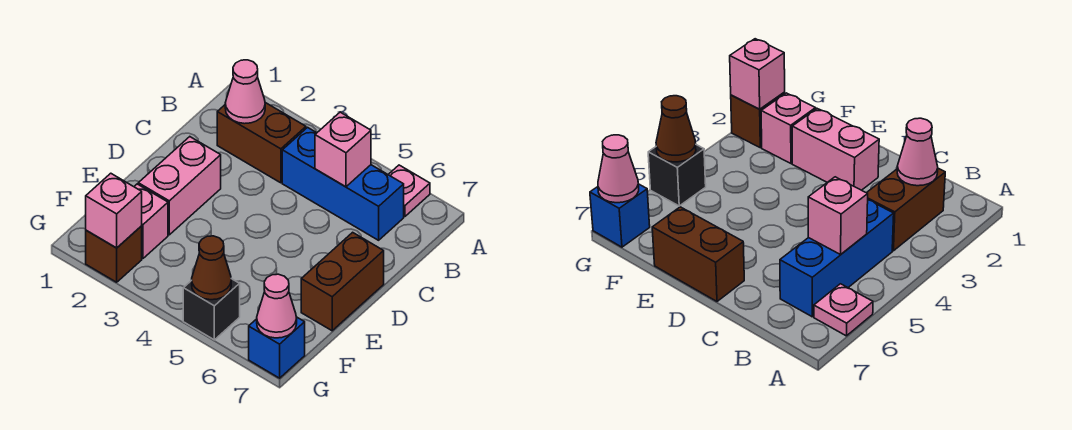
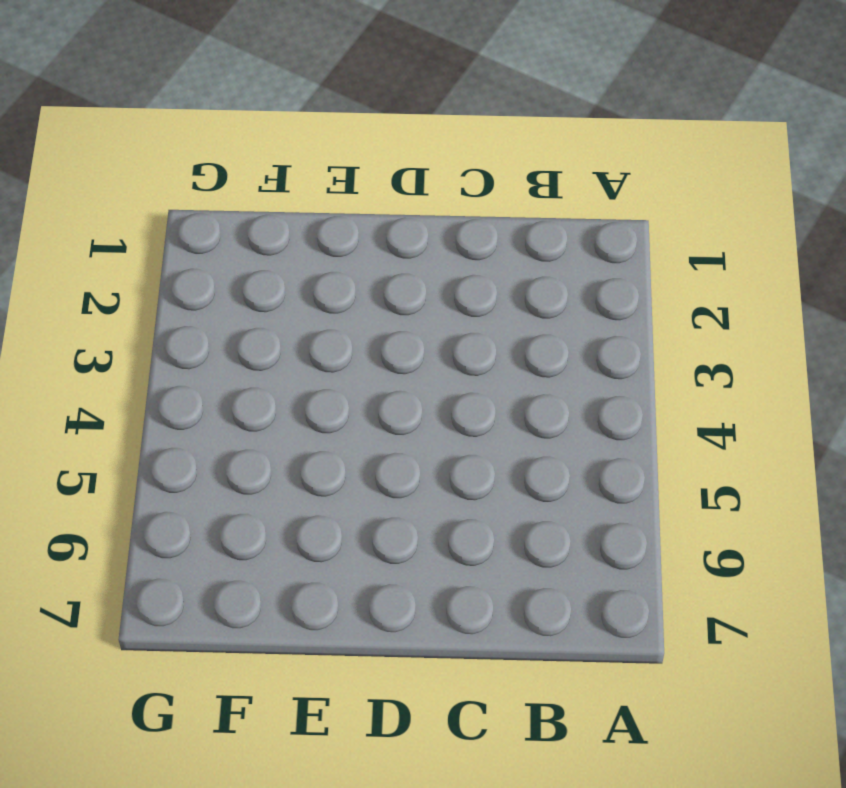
none -> pink 1x1 plate [388,165,430,217]
none -> brown 1x2 brick [217,103,306,183]
none -> blue 1x3 brick [282,127,404,240]

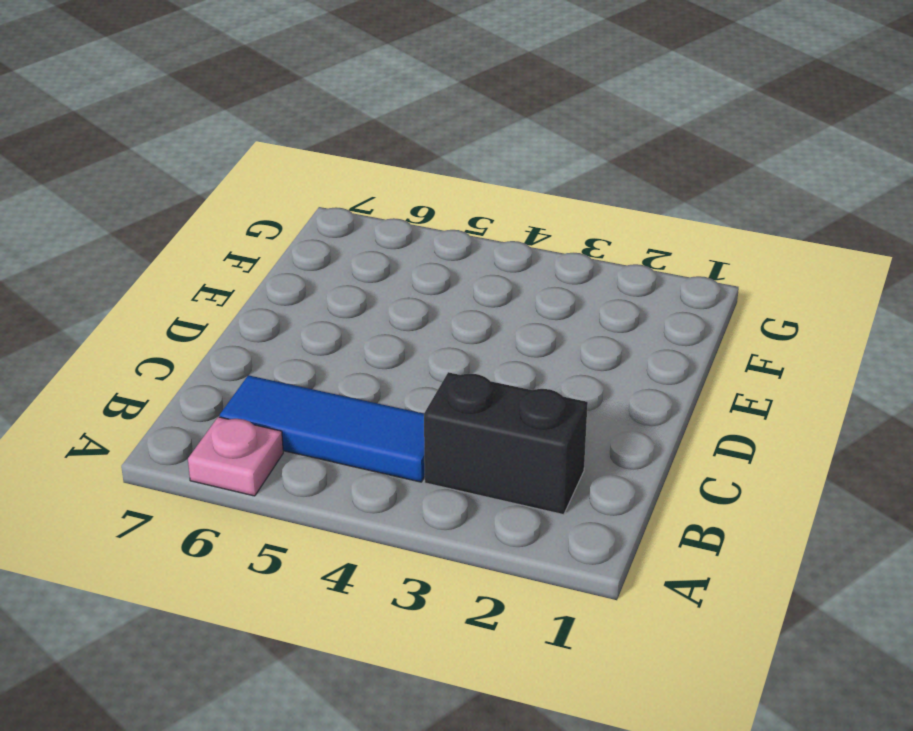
black 1x2 brick [424,372,588,515] -> brown 1x2 brick [217,103,306,183]
blue 1x3 tile [220,375,425,482] -> blue 1x3 brick [282,127,404,240]
none -> pink 1x2 brick [138,137,221,235]
none -> brown 1x2 brick [301,232,384,331]
none -> pink 1x1 brick [134,184,168,258]

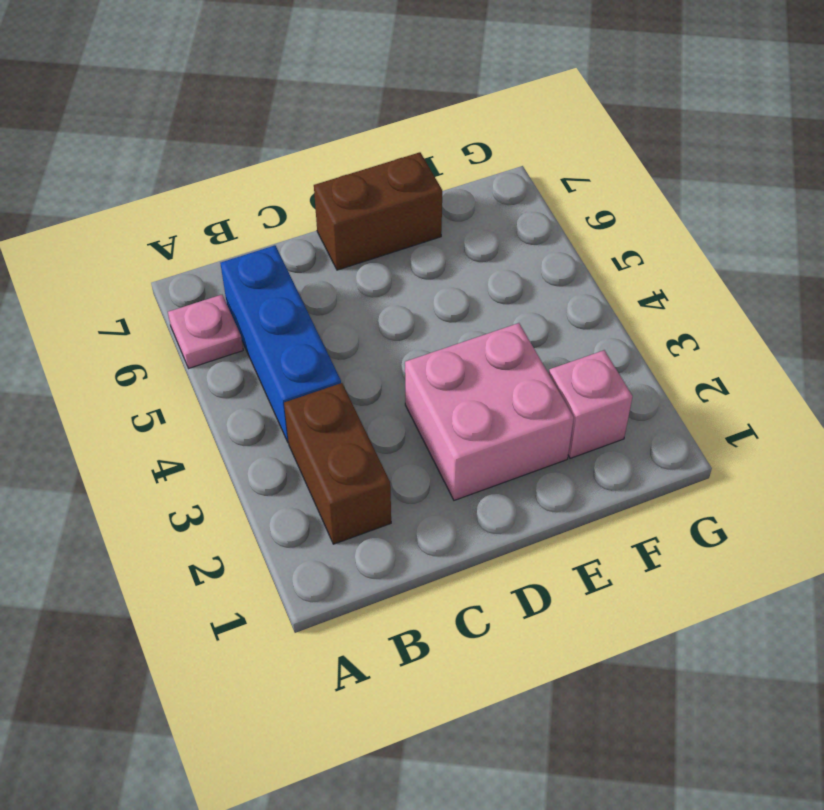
pink 2x2 brick [405,323,574,500] -> pink 1x2 brick [138,137,221,235]
none -> brown 1x1 brick [86,226,142,282]
none -> black 1x1 brick [183,279,240,340]
none -> blue 1x1 brick [249,317,305,378]

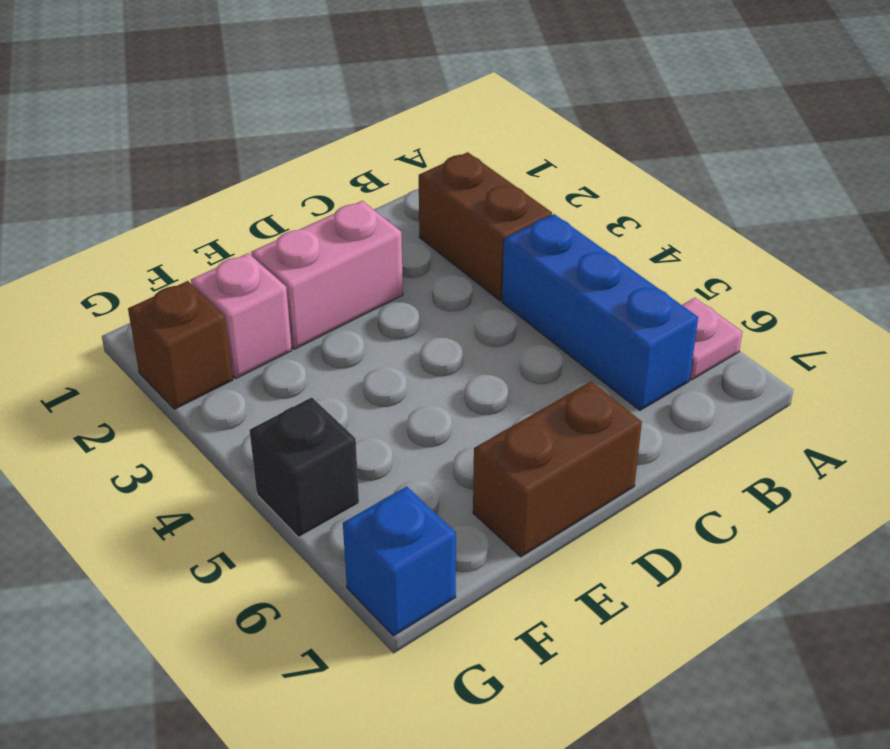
none -> pink 1x1 cone [225,60,265,124]
none -> pink 1x1 brick [315,112,371,187]
none -> pink 1x1 brick [86,173,142,248]

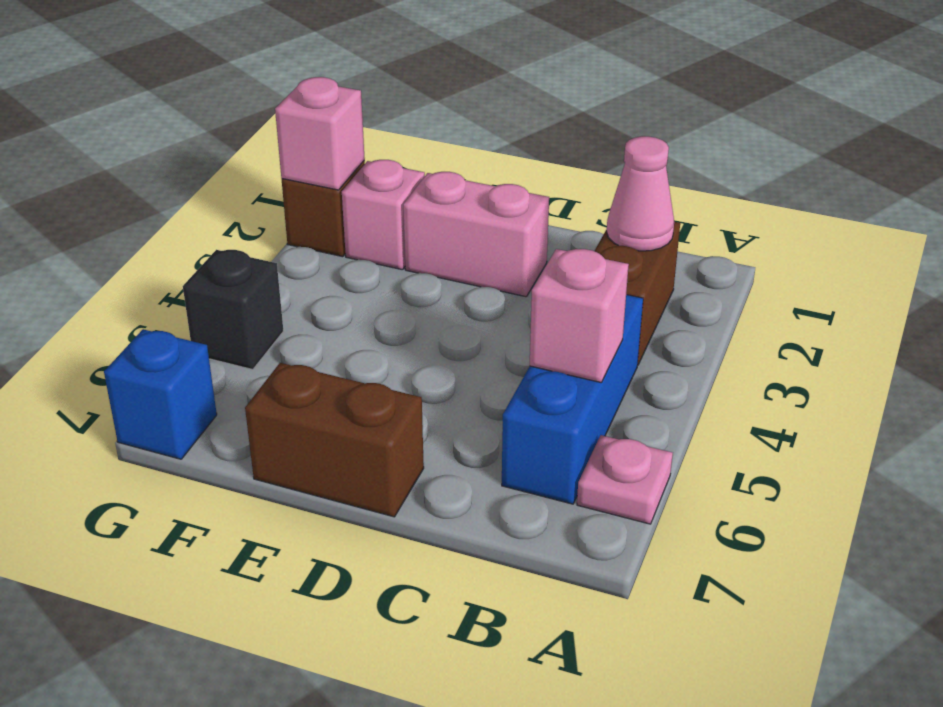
none -> brown 1x1 cone [192,236,231,300]
none -> pink 1x1 cone [257,274,297,338]

